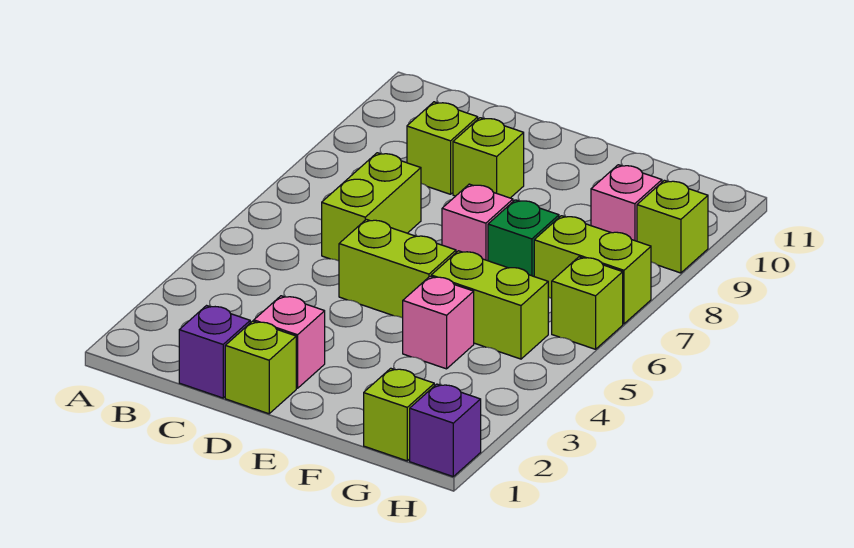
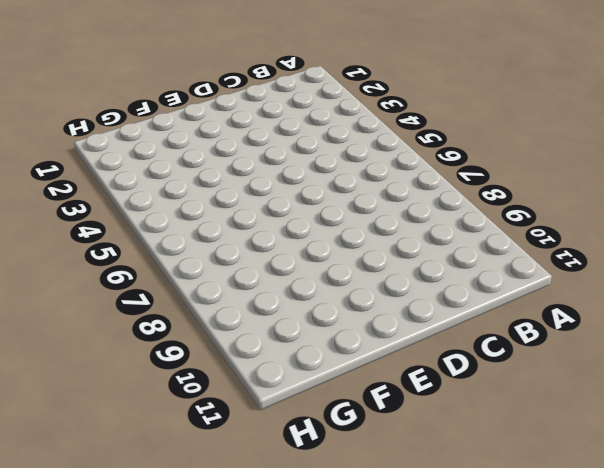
none -> purple 1x1 brick [179,306,250,398]
none -> lime 1x2 brick [322,153,421,261]
none -> lime 1x1 brick [407,102,478,194]

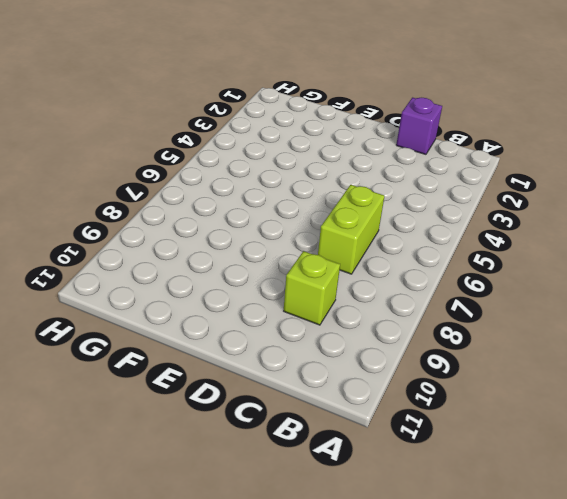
none -> lime 1x1 brick [225,321,296,414]
none -> pink 1x1 brick [254,296,325,388]
none -> lime 1x2 brick [339,219,456,318]

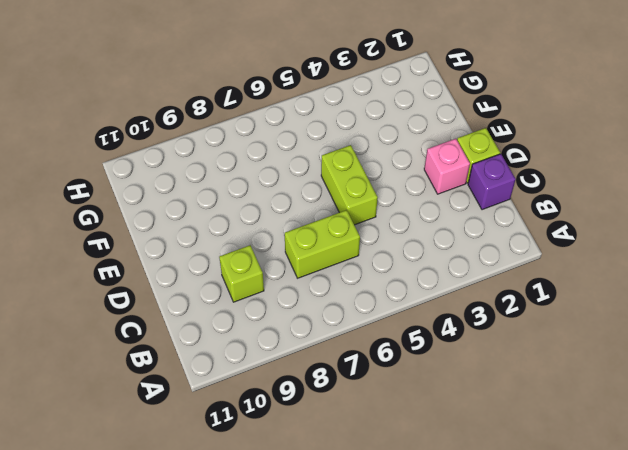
none -> lime 1x1 brick [453,118,524,198]
none -> pink 1x1 brick [442,184,513,261]
none -> pink 1x1 brick [403,276,474,369]

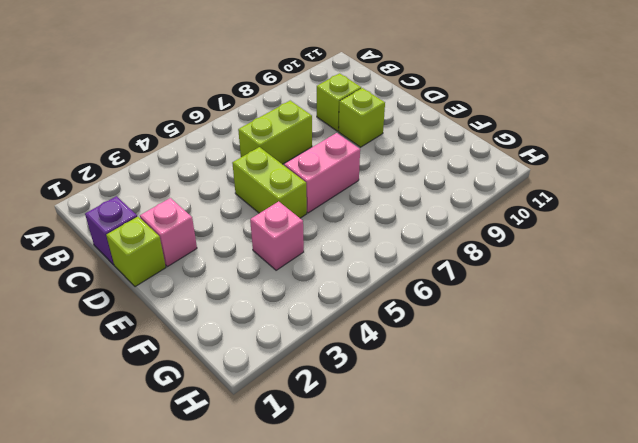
pink 1x2 brick [284,133,360,213] -> pink 1x1 brick [442,184,513,261]
none -> lime 1x2 brick [431,251,548,359]
none -> green 1x1 brick [488,200,559,276]
none -> lime 1x1 brick [364,368,434,461]

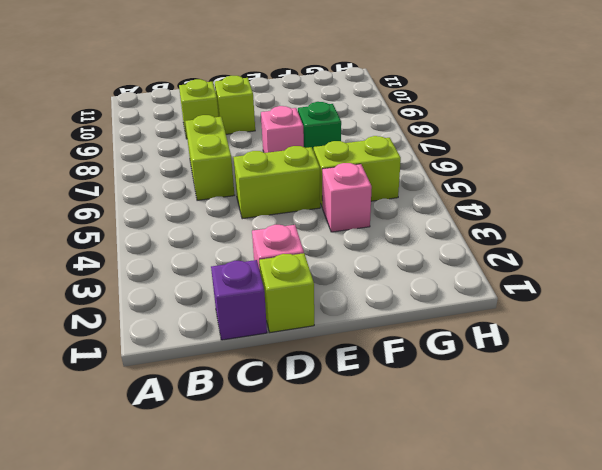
none -> lime 1x1 brick [364,368,434,461]
none -> lime 1x2 brick [534,216,651,324]
none -> pink 1x1 brick [591,165,662,241]

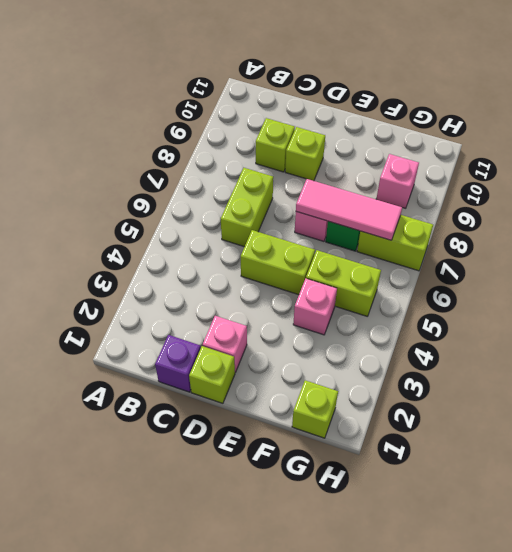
pink 1x3 tile [296,179,402,240] -> none
none -> purple 1x1 brick [410,384,481,476]
none -> lime 1x1 brick [552,257,623,349]
none -> lime 1x1 brick [637,180,708,273]

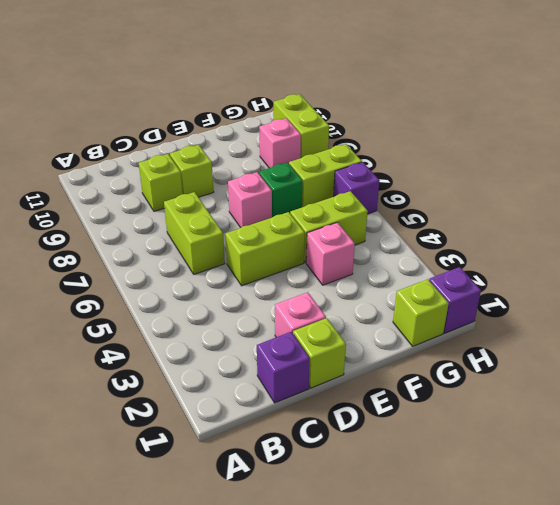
purple 1x1 brick [334,162,380,214] -> lime 1x1 brick [552,257,623,349]
lime 1x2 brick [274,94,329,158] -> lime 1x1 brick [637,180,708,273]

